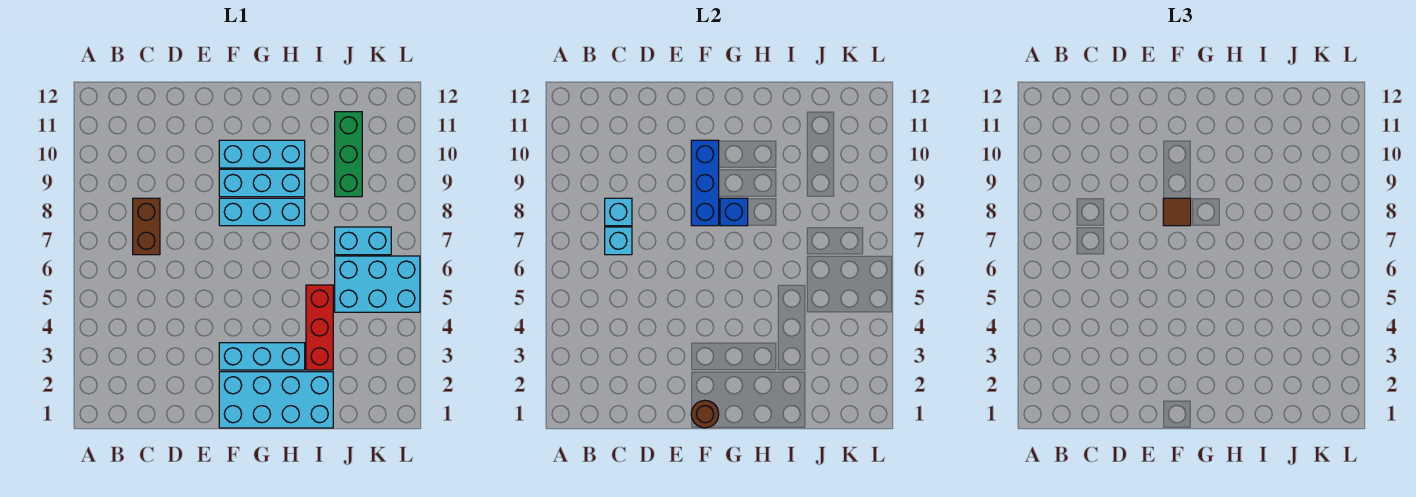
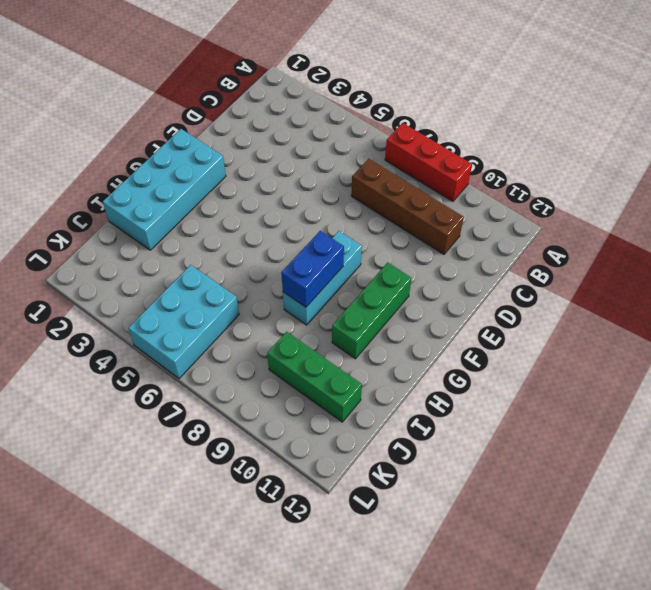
red 1x3 brick [385,123,472,201] -> red 1x3 brick moved to [306,285,333,370]
brown 1x4 brick [351,159,464,254] -> brown 1x2 brick [133,198,160,255]
green 1x3 brick [332,263,411,359] -> cyan 1x3 brick [219,140,305,168]
blue 1x2 brick [281,231,344,307] -> blue 1x1 brick [720,198,748,226]
none -> cyan 1x3 brick [219,343,305,370]
none -> cyan 1x3 brick [219,169,305,197]
none -> cyan 1x2 brick [335,227,391,255]

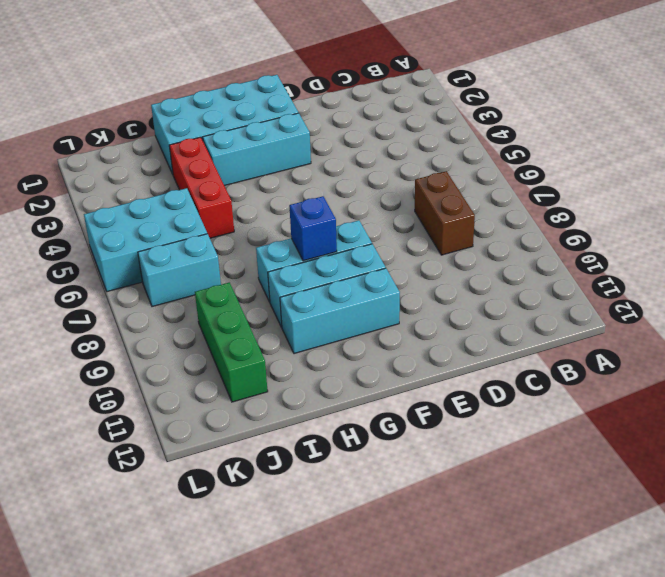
none -> cyan 1x1 brick [605,227,632,255]
none -> cyan 1x1 brick [605,198,632,226]
none -> brown 1x1 round brick [691,400,719,428]

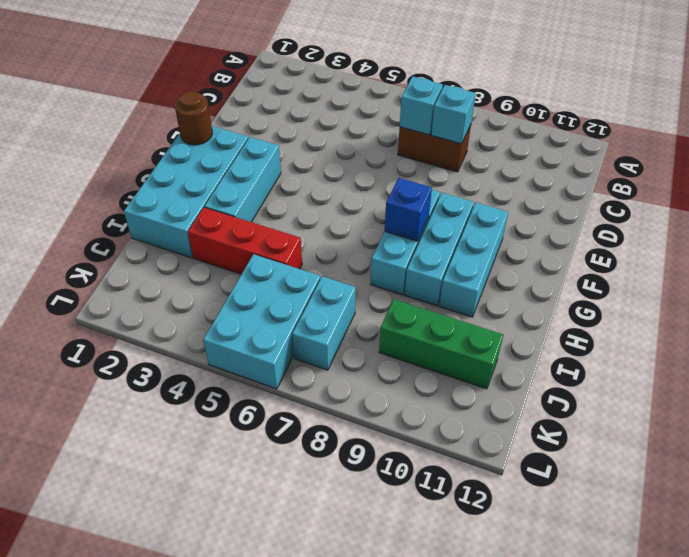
none -> blue 1x3 brick [691,140,719,226]
none -> brown 1x1 tile [1163,198,1191,226]

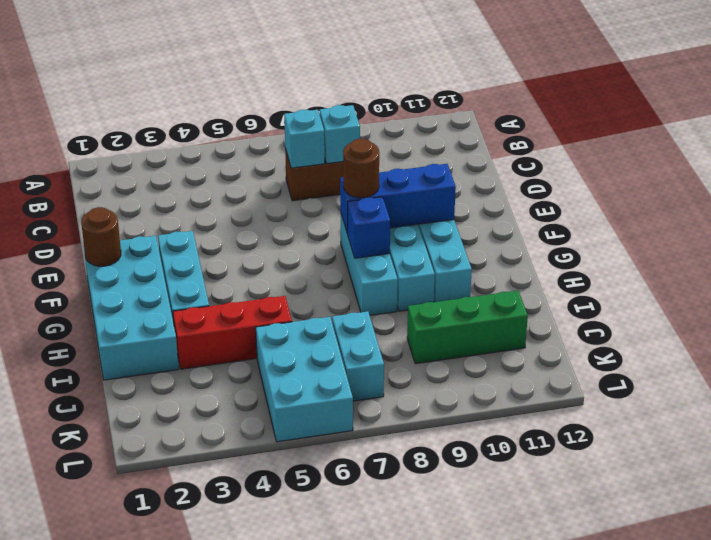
brown 1x1 round brick [343,139,379,198] -> brown 1x1 tile [1163,198,1191,226]

